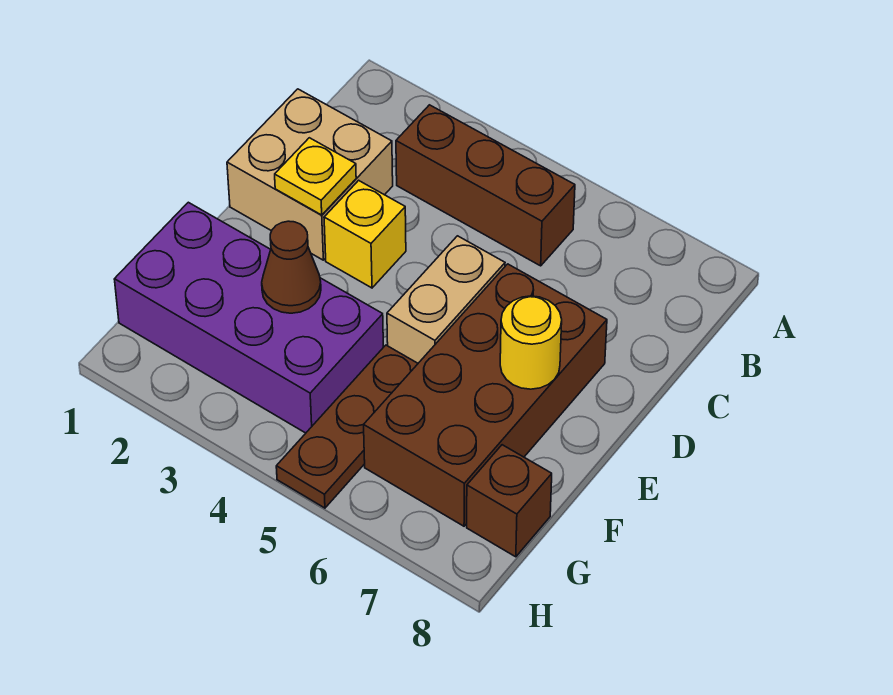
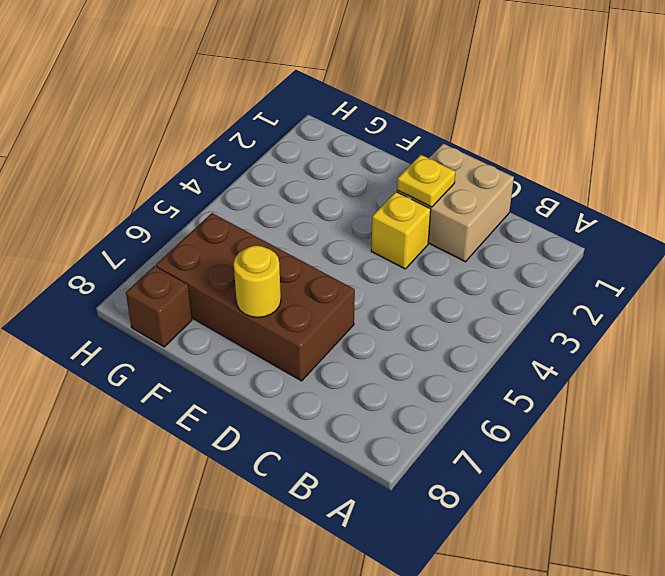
none -> brown 1x3 brick [396,105,575,266]
none -> tan 1x2 brick [387,236,505,363]

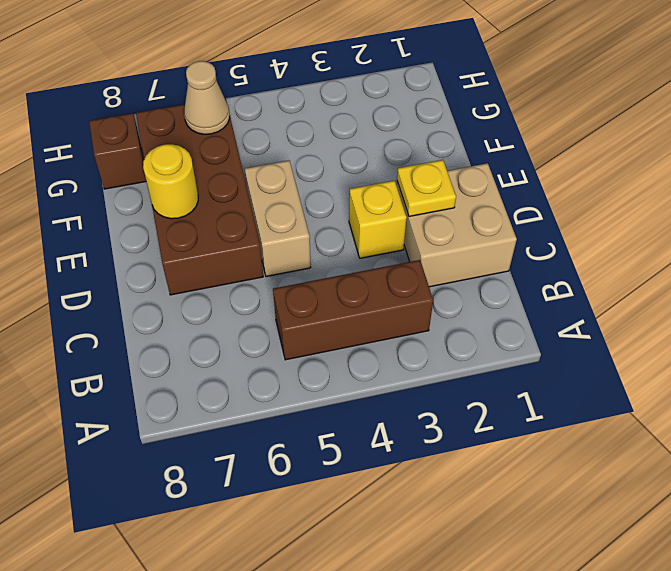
tan 1x1 cone [184,61,230,134] -> none
none -> purple 2x4 brick [114,202,383,433]
none -> brown 1x3 plate [276,345,418,508]

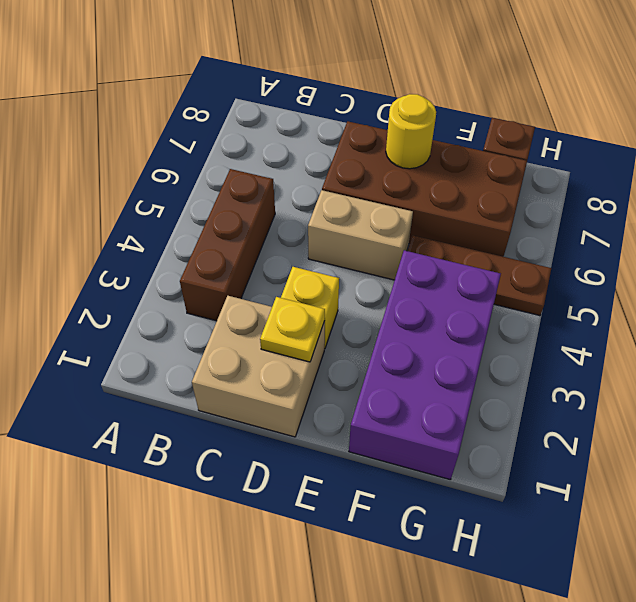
none -> brown 1x1 cone [262,221,321,313]

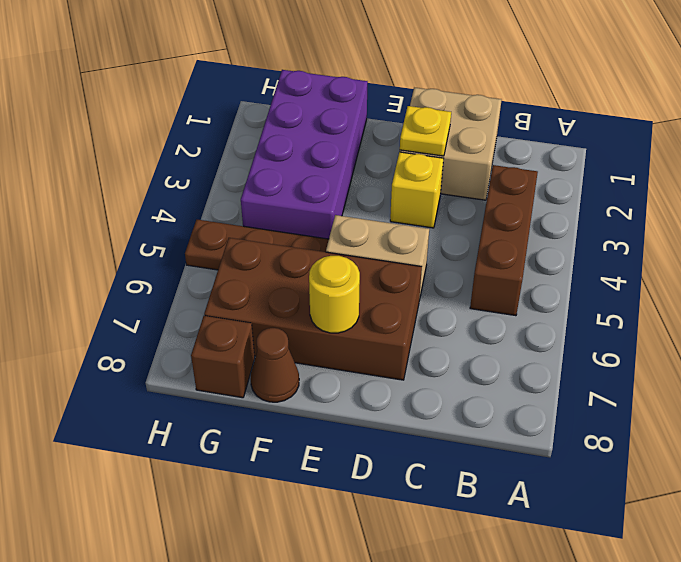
brown 1x1 cone [251,328,299,402] -> brown 1x1 cone moved to [262,221,321,313]

